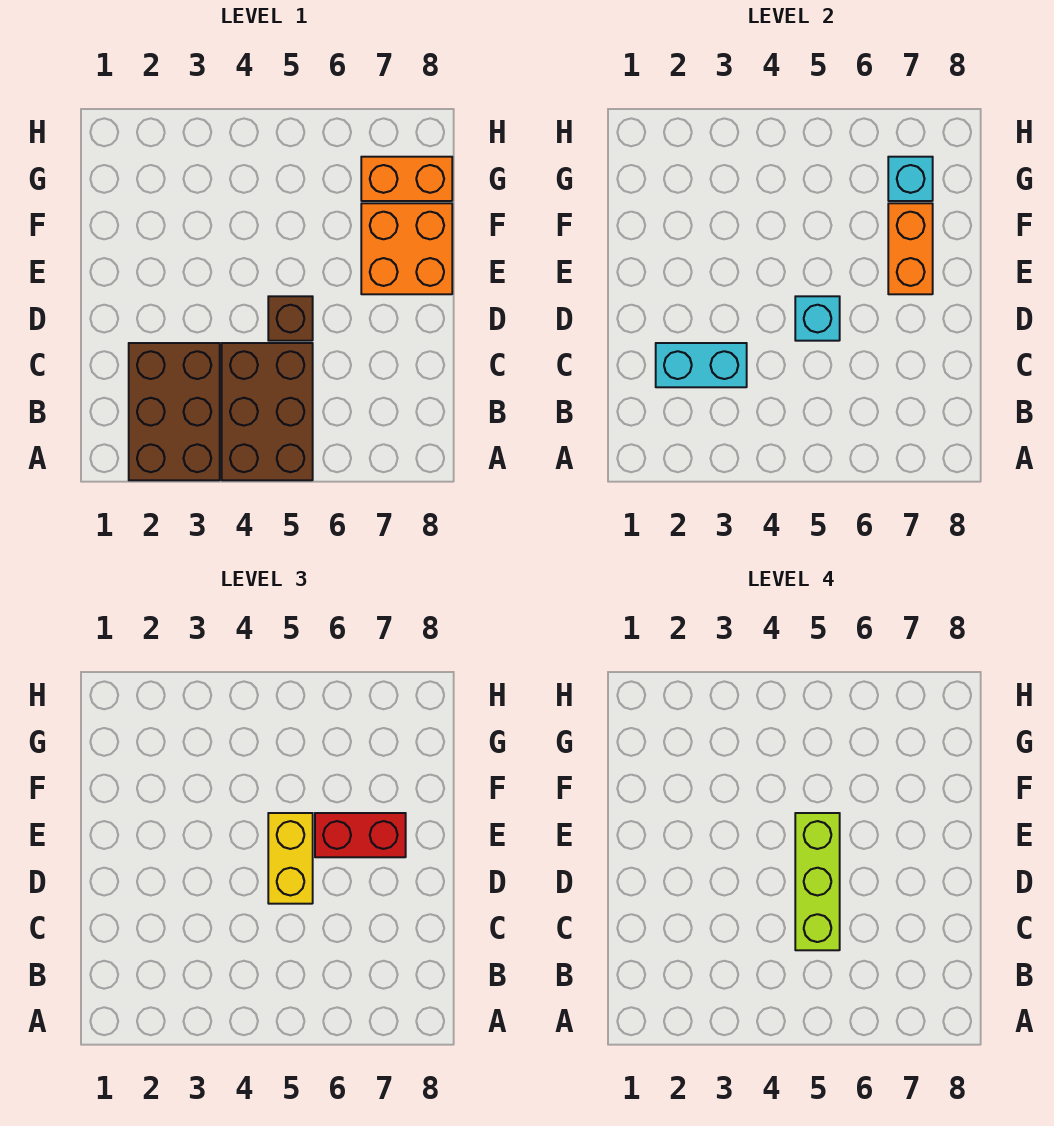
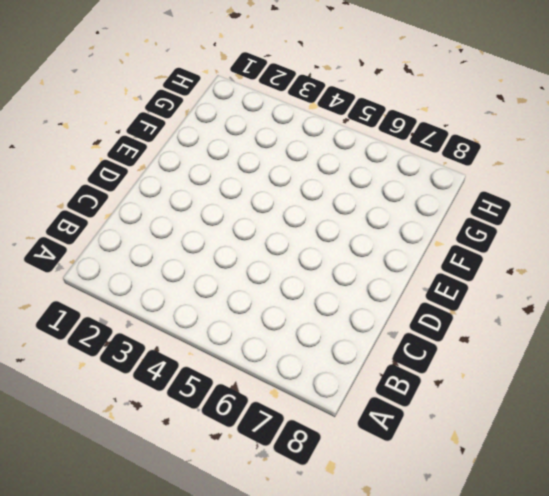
none -> brown 2x3 brick [129,343,220,480]
none -> brown 2x3 brick [222,343,313,480]
none -> brown 1x1 brick [268,296,313,341]

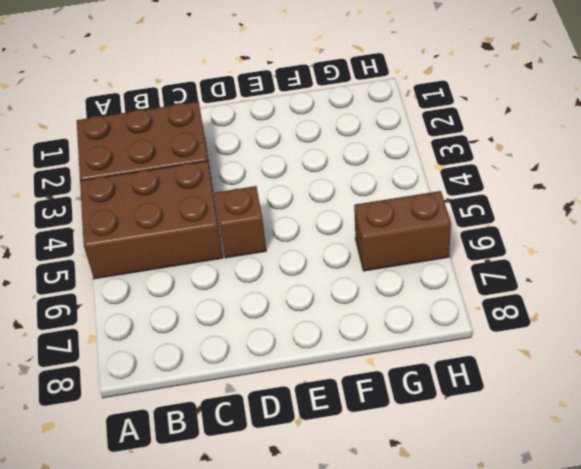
brown 1x2 brick [354,191,451,271] -> none
none -> orange 2x2 brick [361,203,452,294]
none -> orange 1x2 brick [361,157,452,201]
none -> cyan 1x2 brick [656,343,747,387]

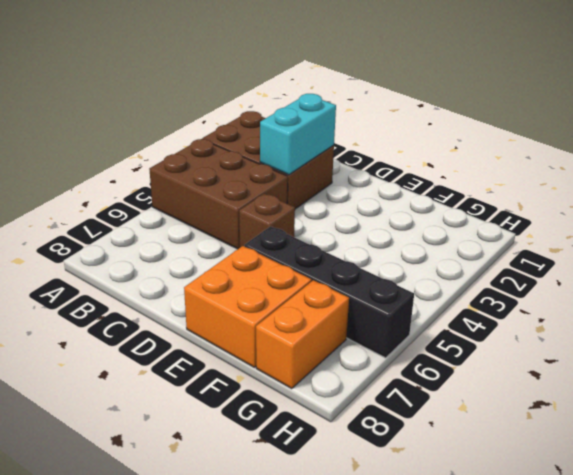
black 1x4 brick [244,226,414,358] -> none
none -> cyan 1x1 brick [795,296,840,341]
none -> orange 1x2 brick [888,203,933,294]
none -> cyan 1x1 brick [888,157,933,201]

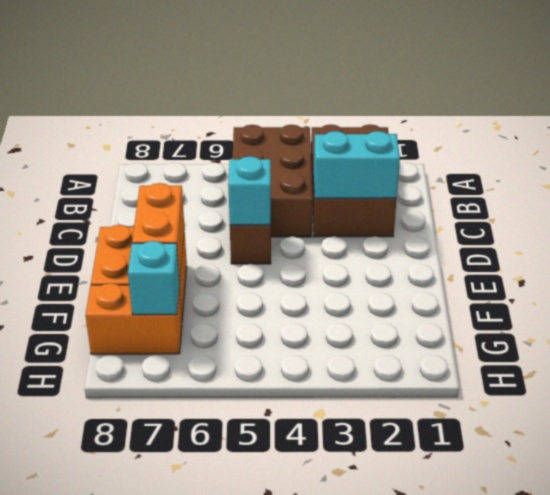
none -> yellow 1x2 brick [268,813,313,904]
none -> red 1x2 brick [315,813,406,857]
none -> lime 1x3 brick [795,813,840,950]

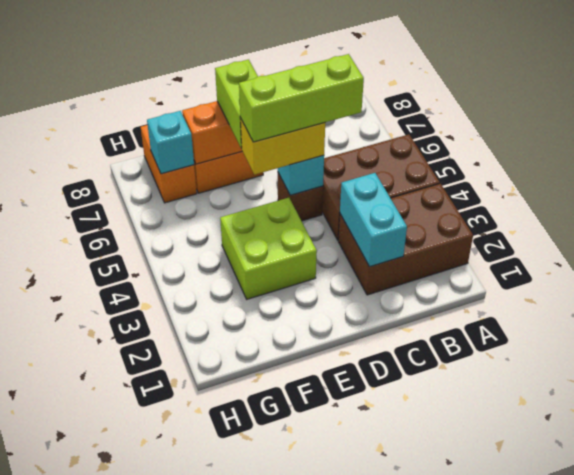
lime 2x2 brick [220,198,317,299] -> none
lime 1x2 brick [215,59,258,149] -> red 1x2 brick [315,813,406,857]

